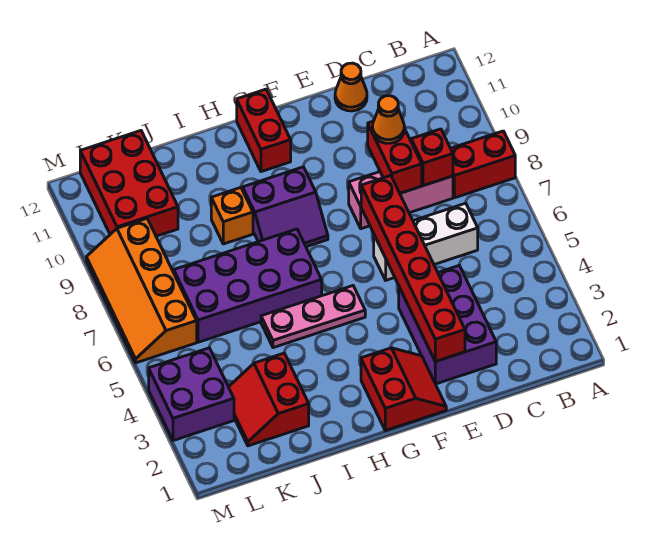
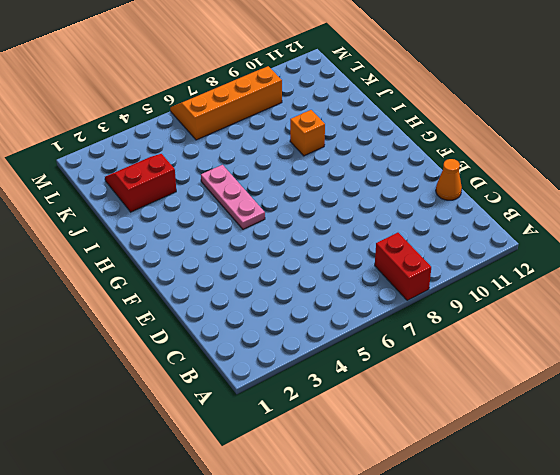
none -> white 1x3 brick [374,203,478,280]
none -> pink 1x3 brick [349,172,453,229]
none -> purple 2x3 brick [399,265,496,384]

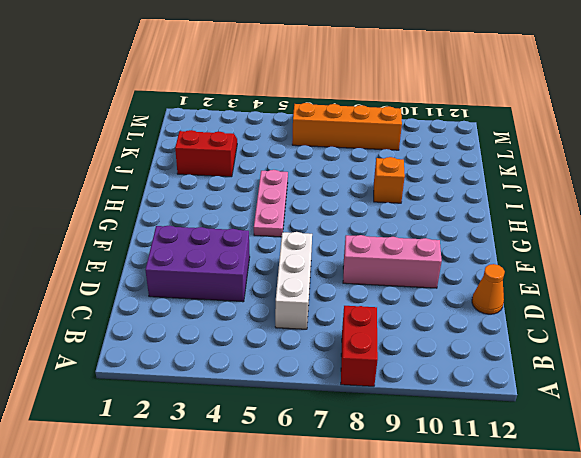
pink 1x3 brick [343,235,442,288] -> pink 1x3 brick turned to [349,172,453,229]
none -> red 2x2 slope [361,348,446,431]
none -> purple 2x2 slope [243,167,328,247]
none -> red 1x2 brick [237,89,291,172]

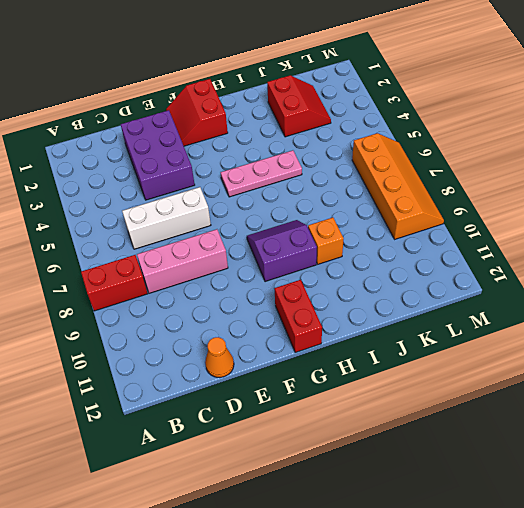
none -> purple 2x4 brick [174,229,322,342]
none -> red 2x3 brick [80,131,178,236]
none -> purple 2x2 brick [149,348,234,441]

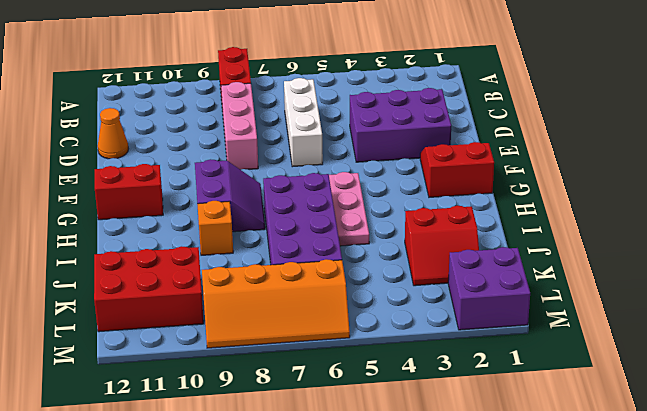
purple 2x2 brick [448,247,530,330] -> purple 2x2 brick moved to [149,348,234,441]
none -> red 1x1 brick [411,129,453,186]
none -> red 1x2 brick [368,121,422,193]
none -> red 1x6 brick [361,176,465,362]

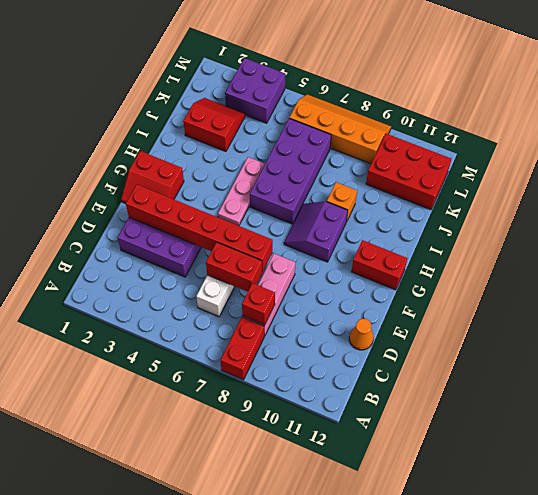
red 1x2 brick [206,242,262,292] -> red 1x2 brick moved to [368,121,422,193]
none -> orange 1x1 cone [372,96,404,143]

